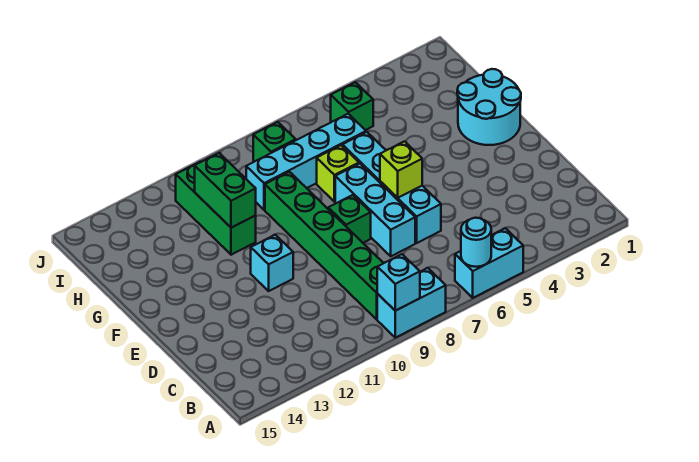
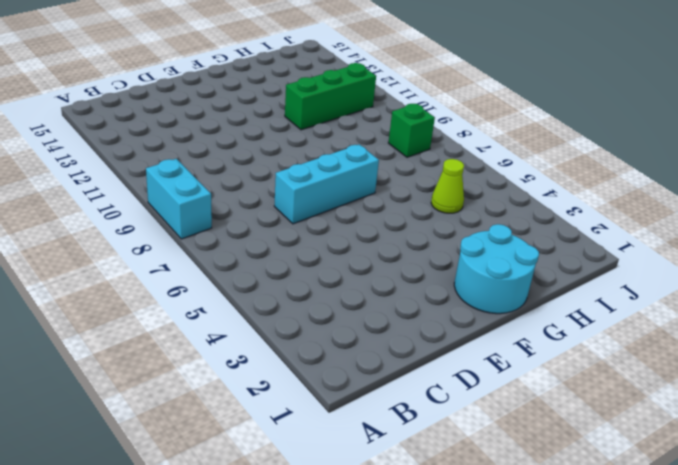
lime 1x1 cone [431,159,464,213] -> none
none -> cyan 1x2 brick [455,228,523,298]
none -> green 1x6 brick [265,172,383,319]
none -> cyan 1x4 brick [342,132,441,243]

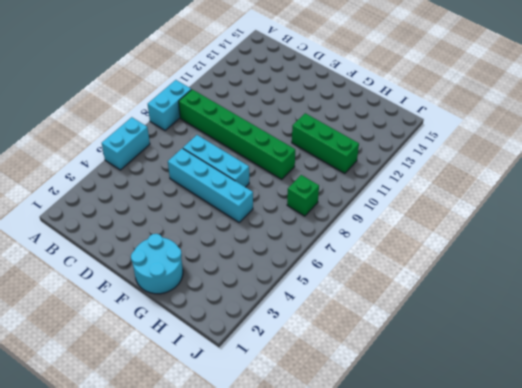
none -> green 1x1 brick [328,195,371,243]
none -> cyan 1x1 brick [251,235,293,291]
none -> lime 1x1 brick [317,145,359,202]

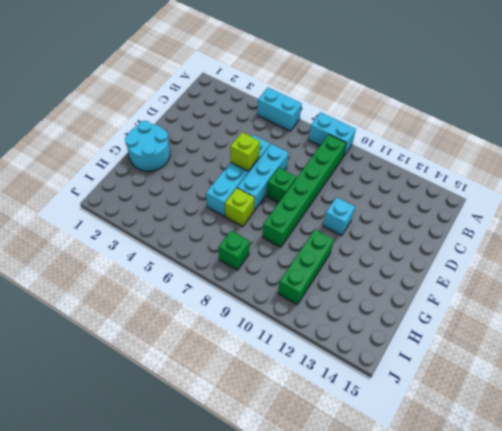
none -> cyan 1x4 brick [246,114,366,210]
none -> green 1x1 brick [331,82,373,130]
none -> cyan 1x1 round brick [461,218,491,267]

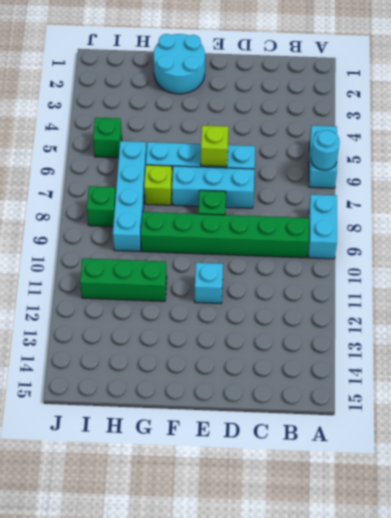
none -> cyan 1x1 brick [377,254,420,311]
none -> green 1x2 brick [195,153,256,228]

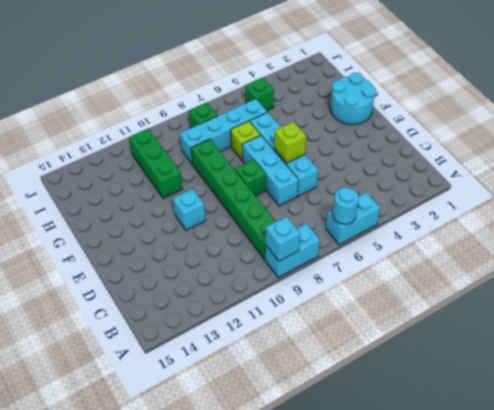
none -> green 1x2 brick [195,153,256,228]

